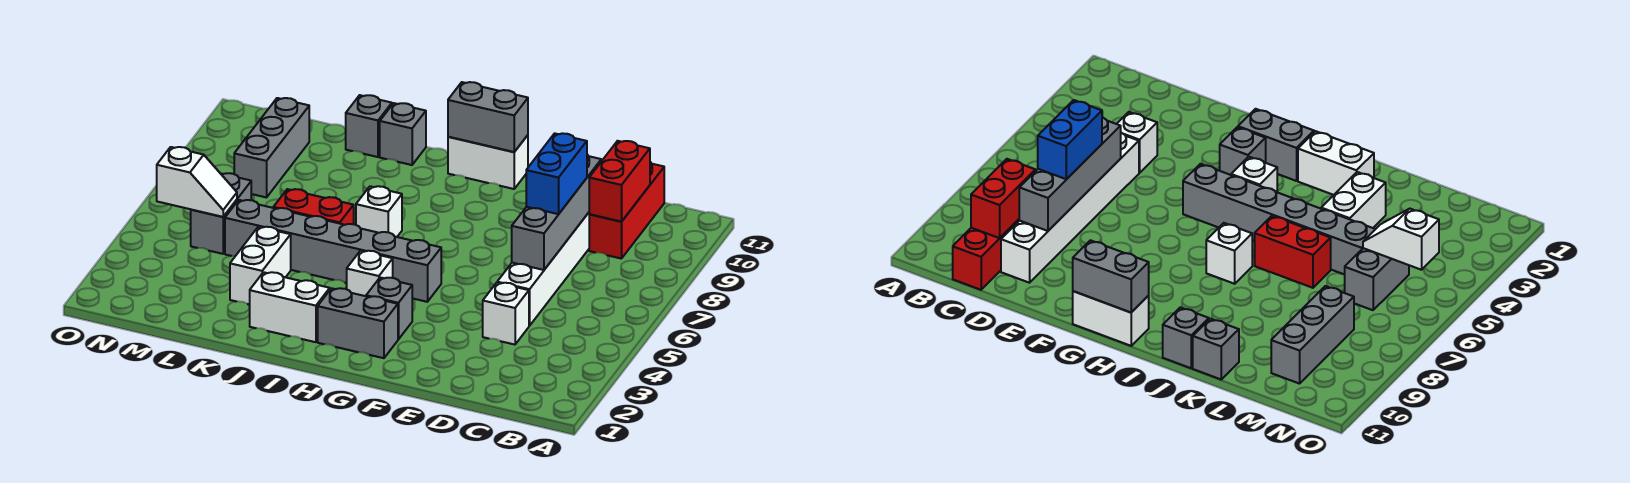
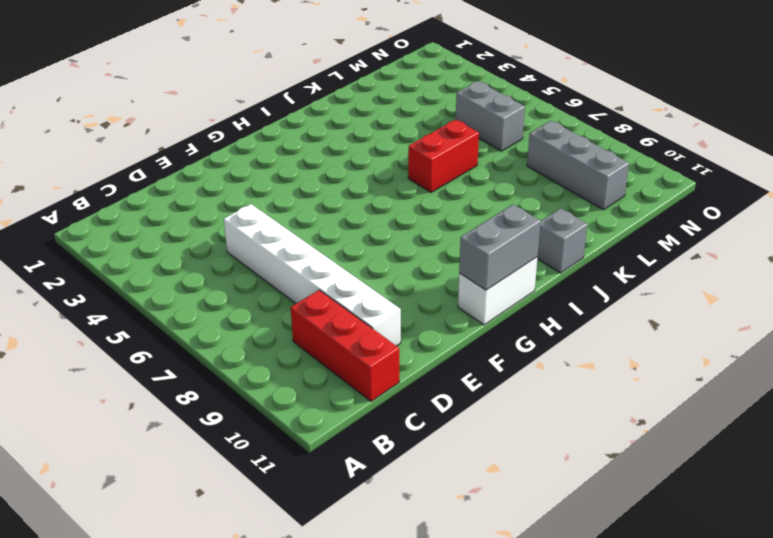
none -> white 1x1 brick [483,283,529,345]
none -> grey 1x2 brick [318,288,398,358]
none -> grey 1x1 brick [366,278,412,339]

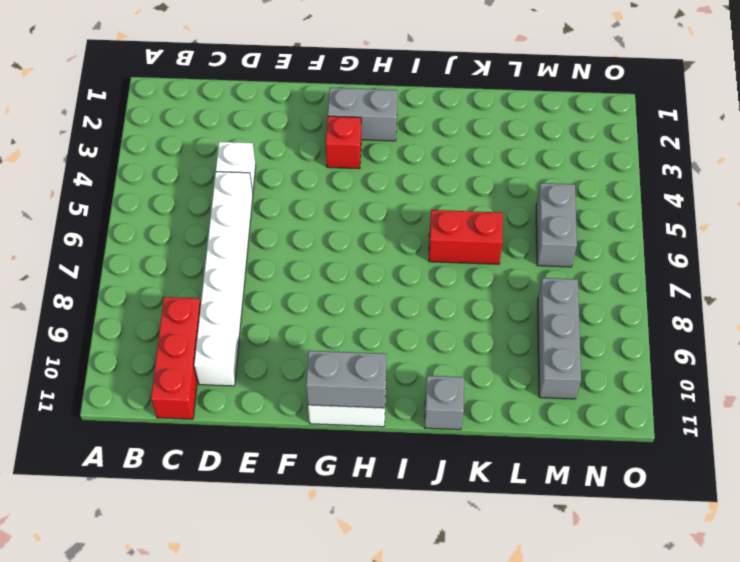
red 1x1 brick [326,116,361,169] -> grey 1x1 brick [366,278,412,339]
none -> grey 1x6 brick [225,200,441,302]
none -> white 1x1 brick [347,251,393,296]
none -> white 1x2 brick [250,272,330,342]

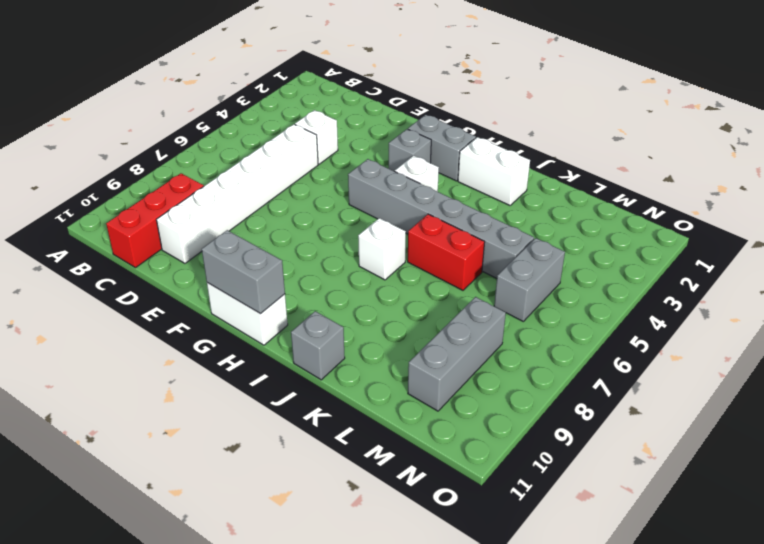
none -> white 1x2 brick [230,227,291,305]
none -> grey 1x1 brick [346,95,392,157]
none -> red 1x2 brick [589,141,650,222]

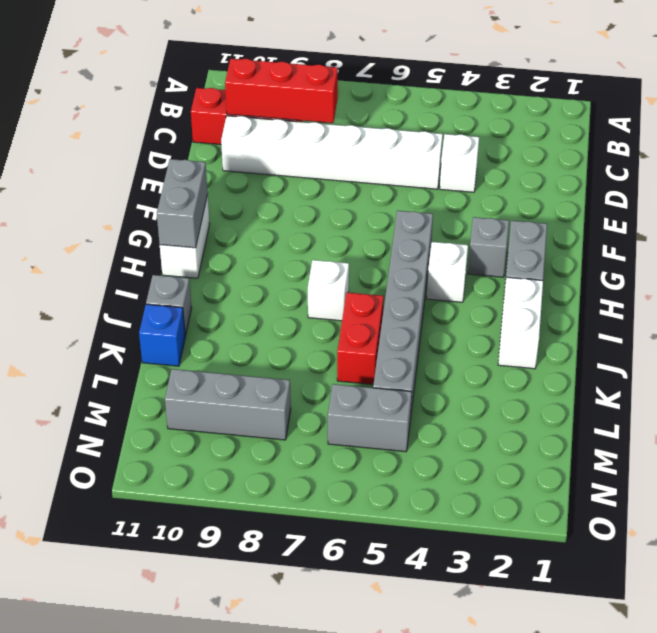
red 1x3 brick [225,59,338,123] -> red 1x2 brick [589,141,650,222]
blue 1x1 brick [139,304,185,366] -> grey 1x1 brick [346,95,392,157]
none -> white 1x2 brick [230,227,291,305]
none -> grey 1x4 brick [512,155,601,270]
none -> white 1x2 slope [157,147,237,217]

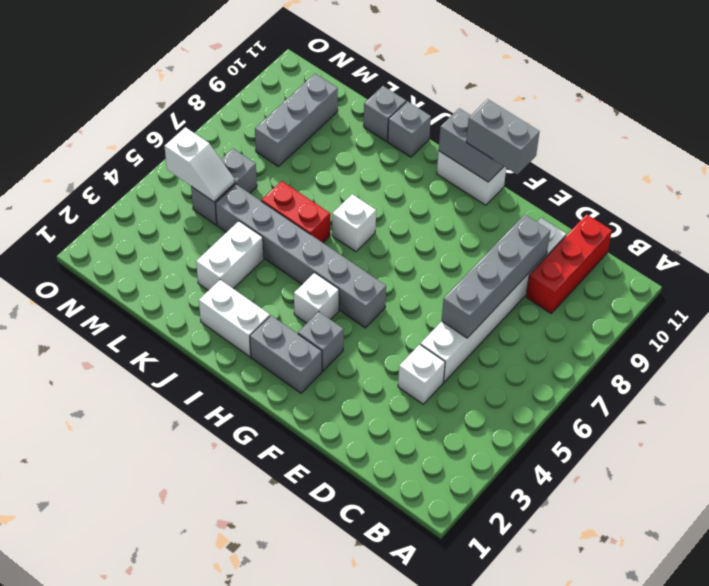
grey 1x2 brick [466,99,540,175] -> none
none -> red 1x2 brick [589,141,650,222]
none -> blue 1x2 brick [526,133,587,214]

